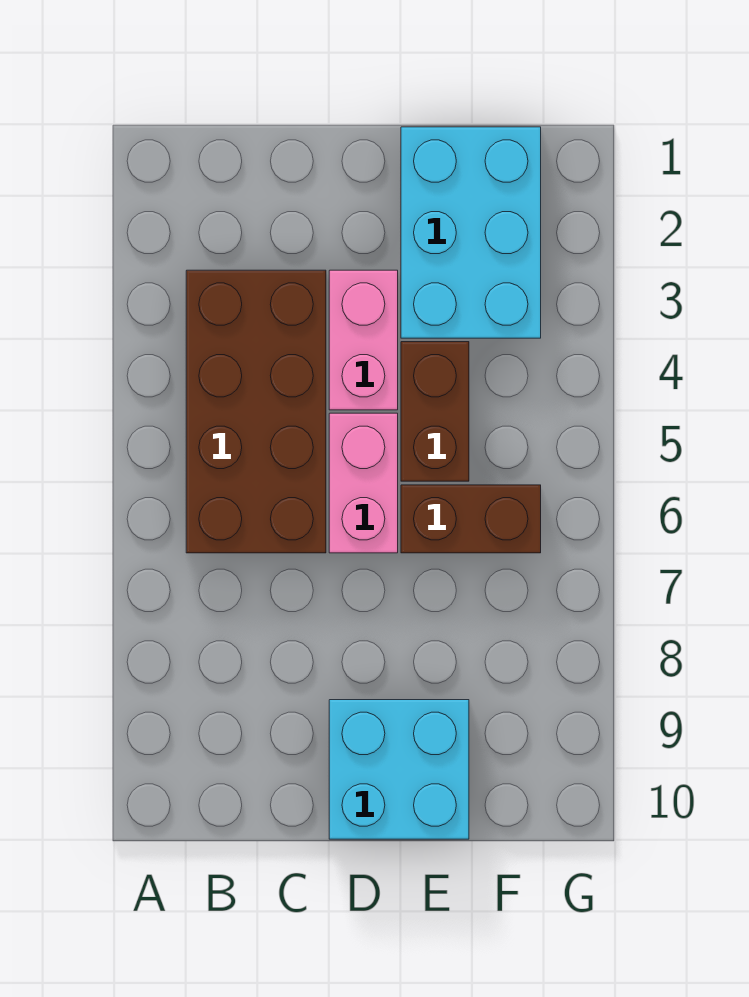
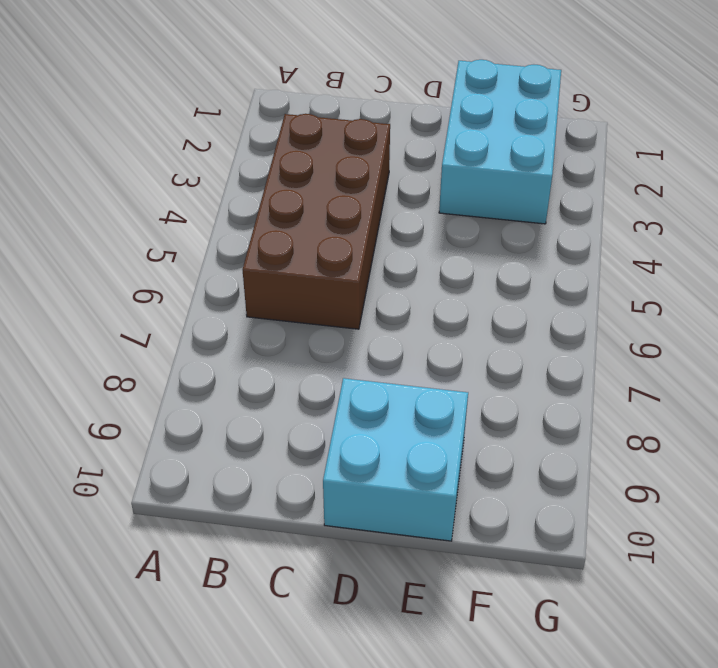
none -> pink 1x2 brick [329,270,398,410]
none -> pink 1x2 brick [329,413,398,553]

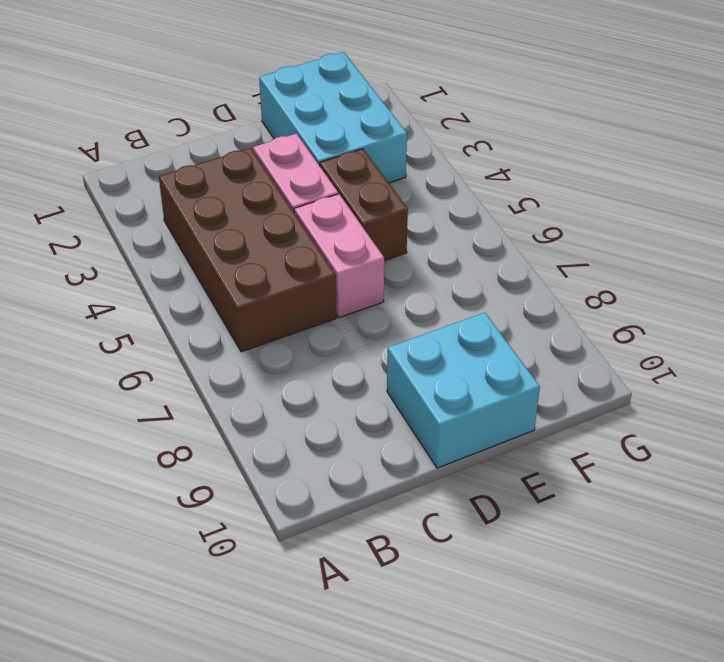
none -> brown 1x2 brick [401,485,541,553]

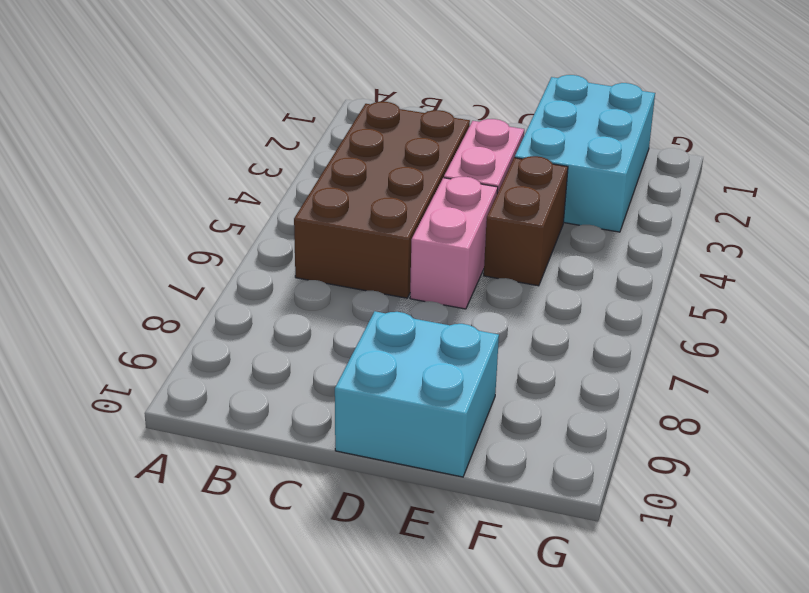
none -> brown 1x2 brick [401,485,541,553]

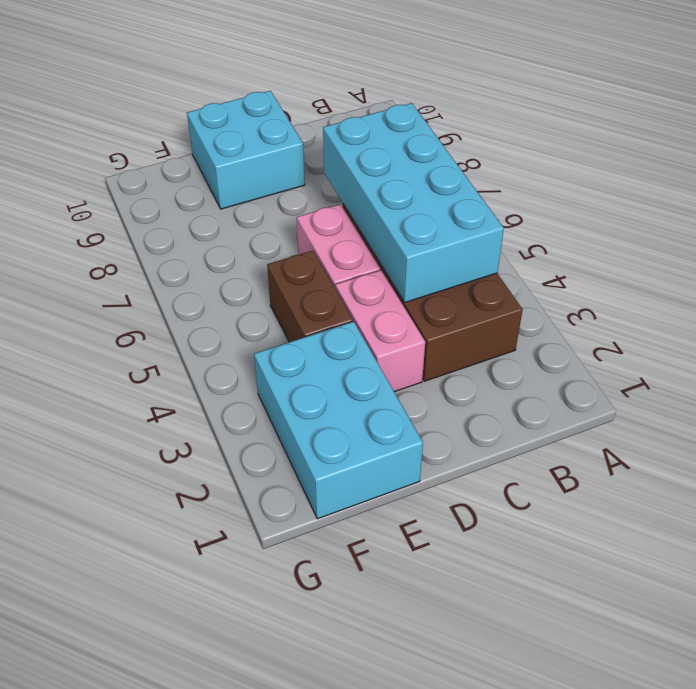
cyan 2x4 brick [323,103,504,302] -> none
none -> brown 1x2 brick [401,485,541,553]

